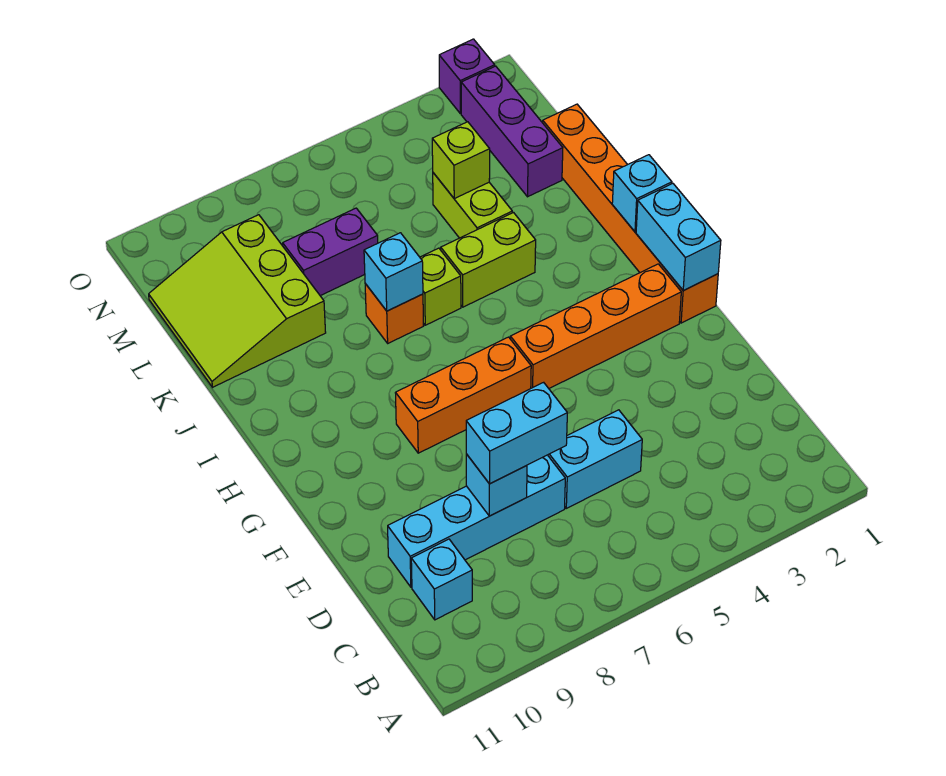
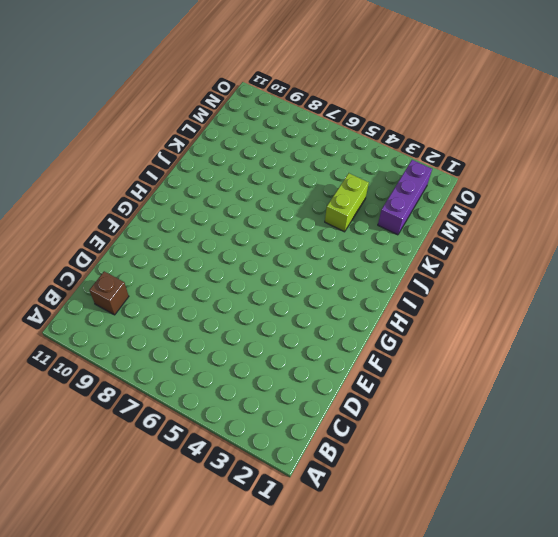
brown 1x1 brick [90,271,129,315] -> cyan 1x1 brick [411,539,472,620]
none -> cyan 1x2 brick [548,410,642,508]
none -> cyan 1x4 brick [388,455,565,587]
none -> orange 1x6 brick [543,104,718,323]

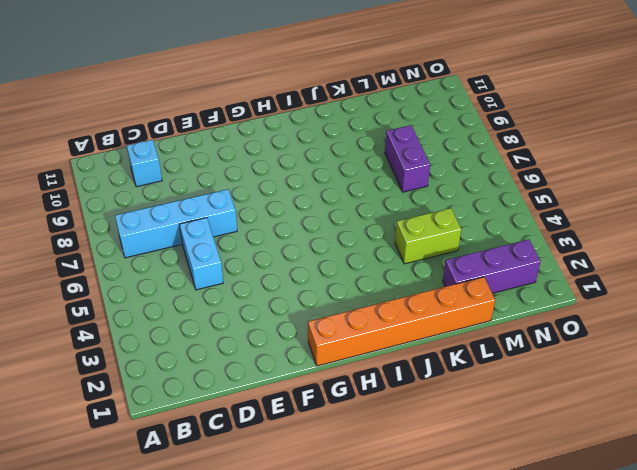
cyan 1x4 brick [115,189,237,258] -> cyan 1x4 brick turned to [388,455,565,587]
none -> orange 1x4 brick [510,264,681,388]
none -> orange 1x3 brick [396,337,531,453]
none -> lime 1x2 brick [441,213,536,307]

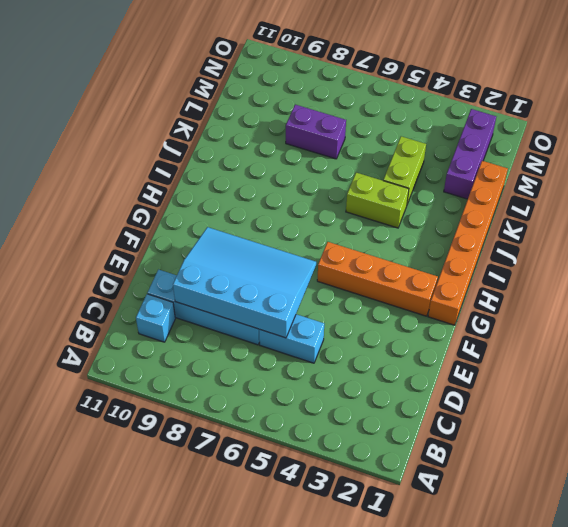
cyan 3x4 slope [173,227,316,338] -> cyan 1x1 brick [466,454,527,516]
none -> orange 1x3 brick [396,337,531,453]
none -> lime 1x1 brick [420,248,461,325]
none -> orange 1x1 brick [365,284,423,343]

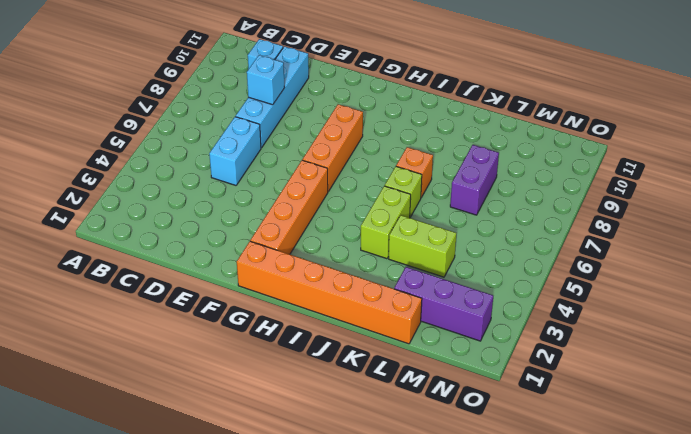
none -> lime 3x3 slope [149,215,326,387]
none -> purple 1x1 brick [439,39,495,114]
none -> cyan 1x2 brick [636,184,721,291]

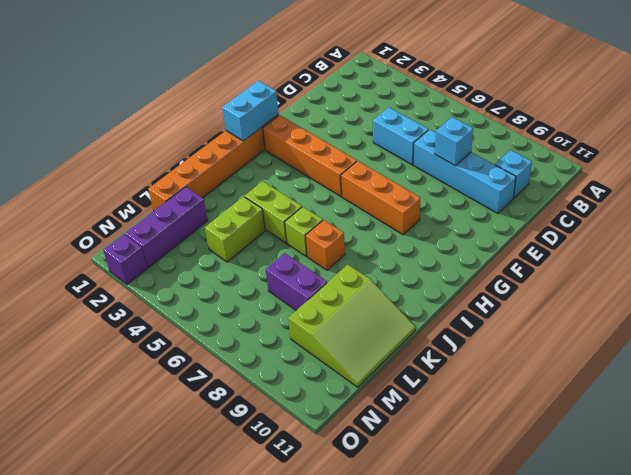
none -> cyan 1x1 brick [612,155,672,232]
none -> cyan 1x1 brick [364,233,423,311]
none -> lime 1x1 brick [432,122,490,198]

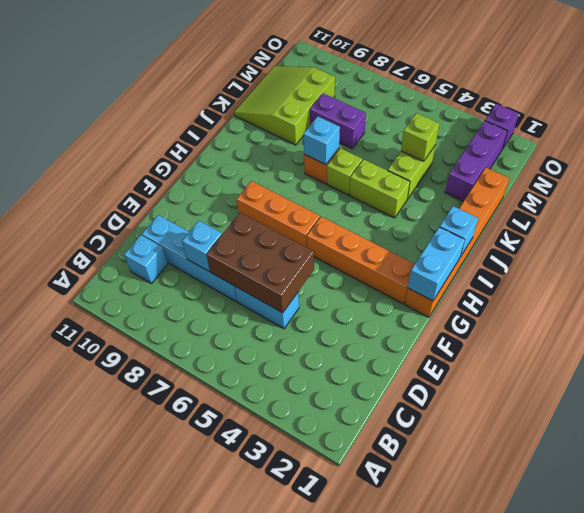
brown 2x3 brick [207,213,314,313] -> none
none -> cyan 1x2 brick [466,382,567,484]

